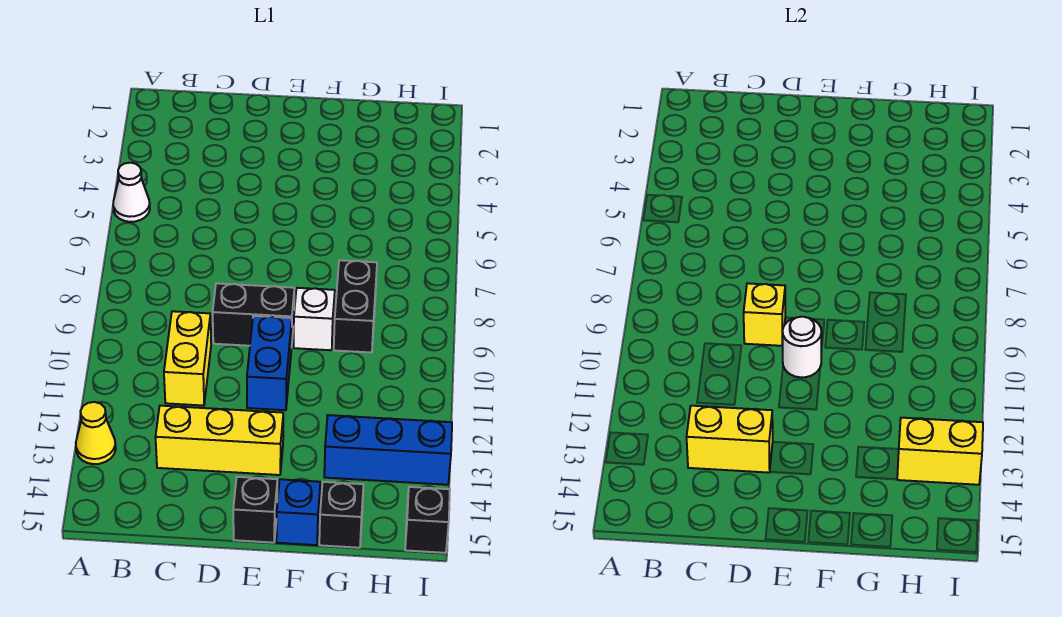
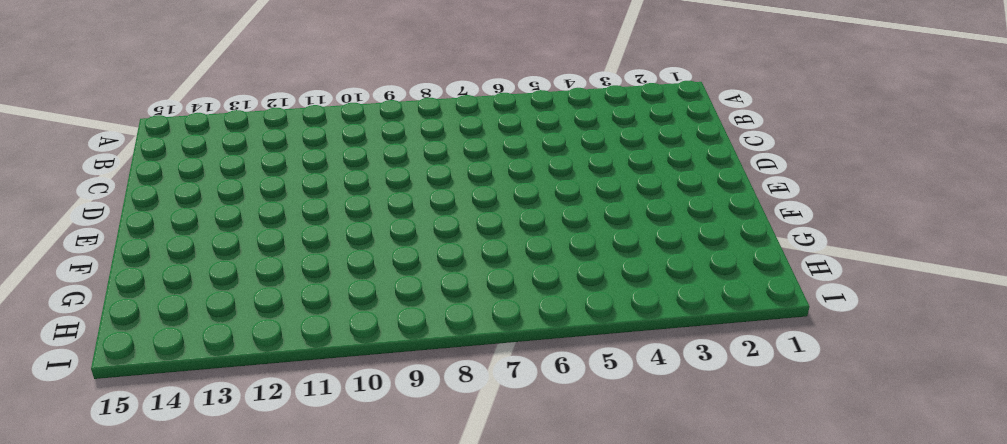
none -> white 1x1 cone [113,163,150,222]
none -> yellow 1x1 cone [76,402,116,464]
none -> yellow 1x2 brick [164,311,211,406]

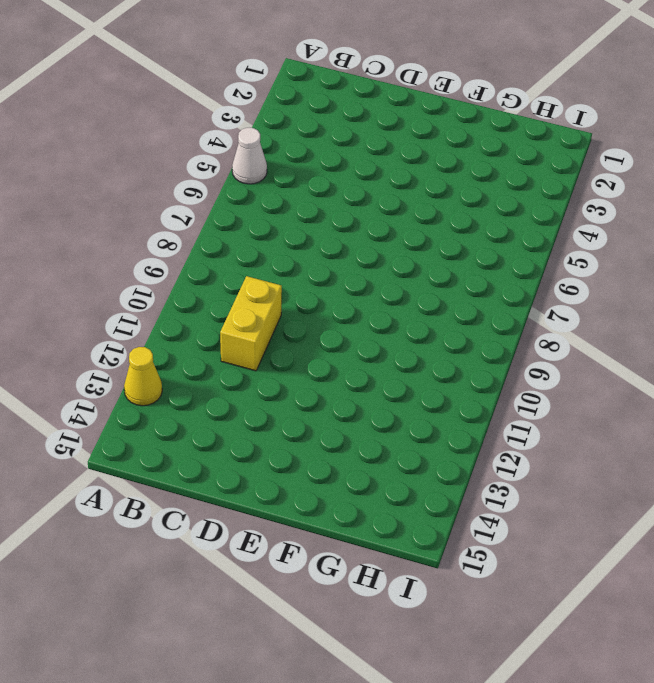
none -> yellow 1x3 brick [156,406,283,475]
none -> black 1x2 brick [213,283,295,348]
none -> blue 1x2 brick [247,316,292,410]

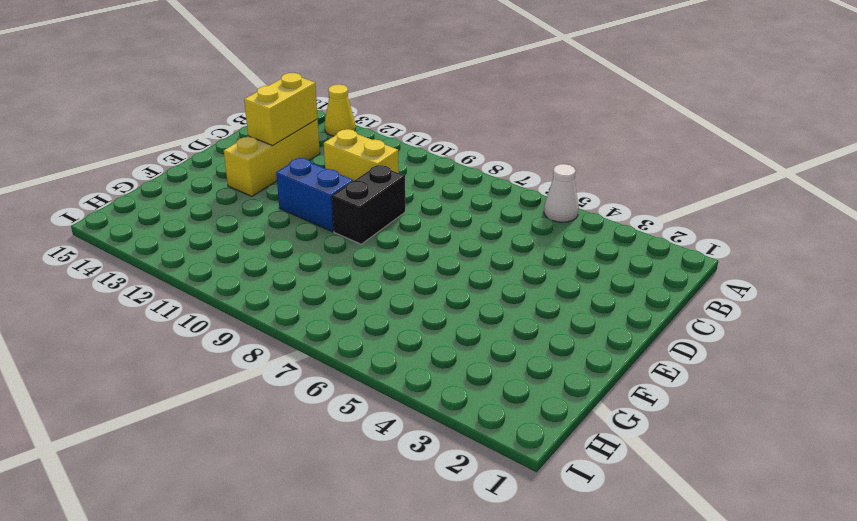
none -> black 1x1 brick [233,477,277,543]
none -> white 1x1 brick [294,288,335,350]
none -> blue 1x1 brick [276,479,320,545]

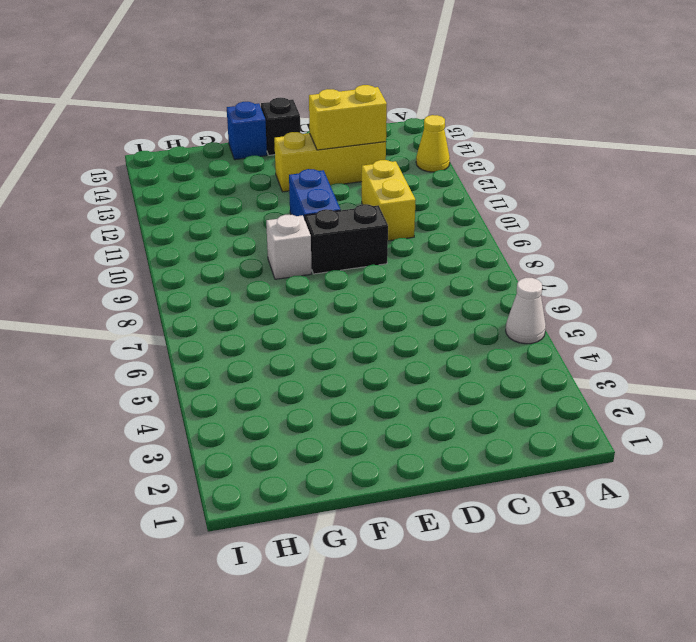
none -> black 1x2 brick [334,260,377,353]
none -> blue 1x3 brick [324,415,452,485]
none -> black 1x1 brick [319,482,364,548]

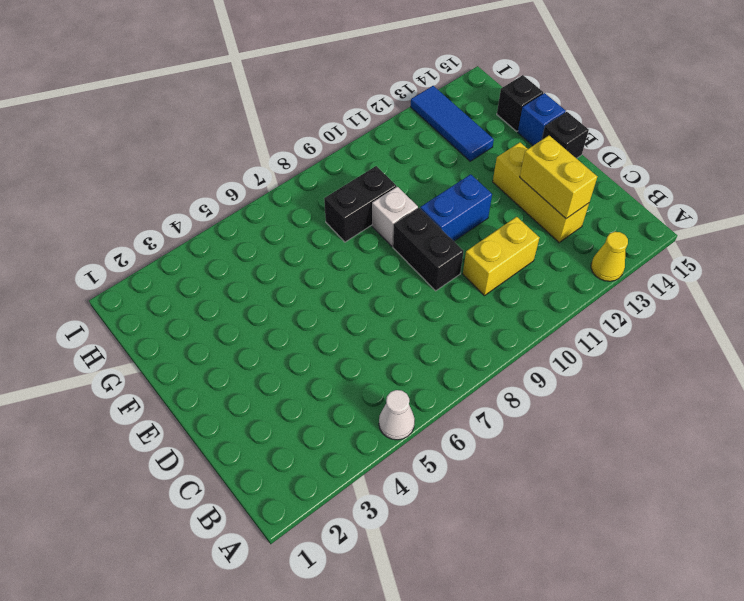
blue 1x3 tile [411,86,494,161] -> blue 1x3 brick [324,415,452,485]
none -> black 1x1 brick [405,487,450,553]
none -> yellow 1x1 brick [744,283,785,346]
none -> white 1x1 round brick [782,317,822,377]

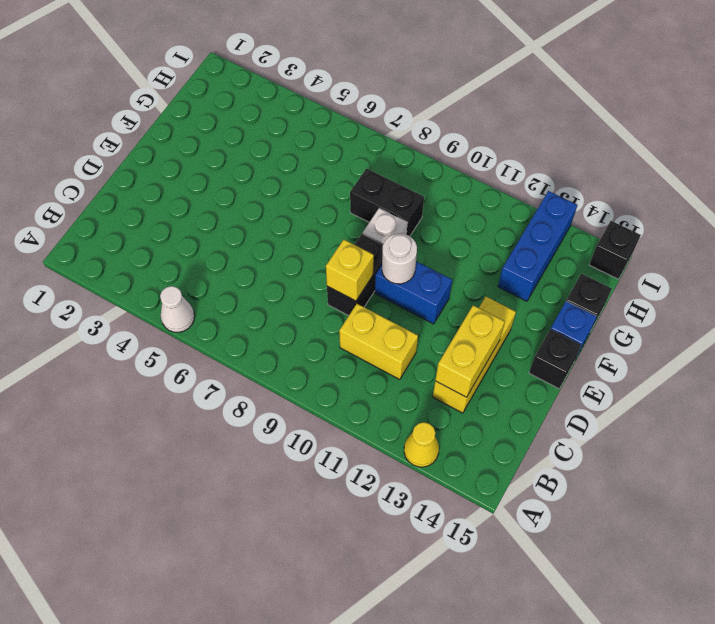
none -> yellow 1x2 brick [897,418,983,485]

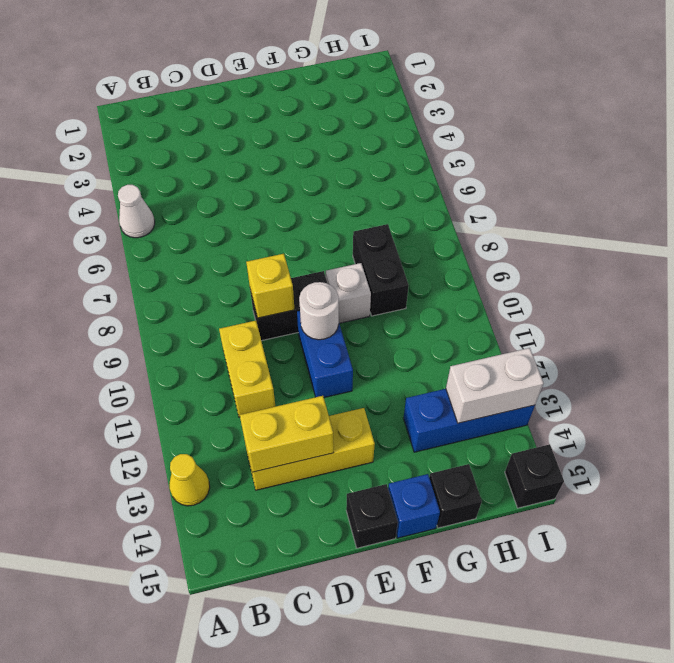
white 1x2 brick [446,348,543,423] -> yellow 1x2 brick [897,418,983,485]

